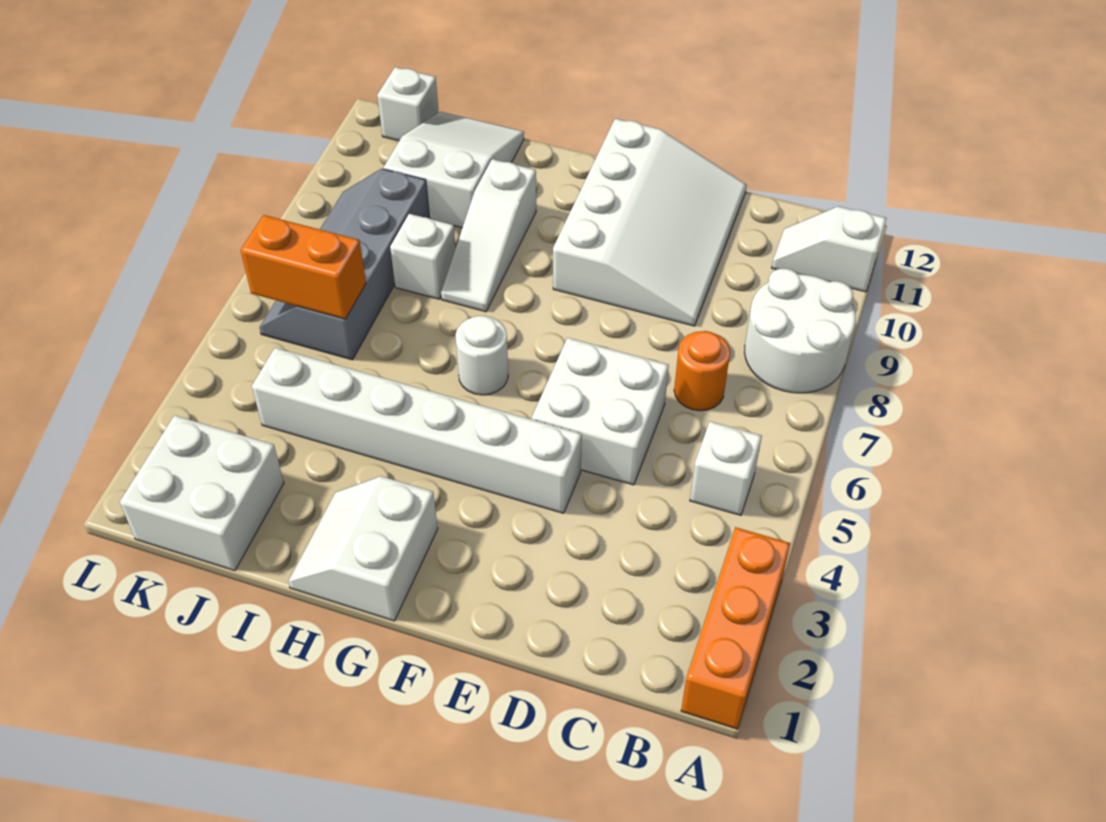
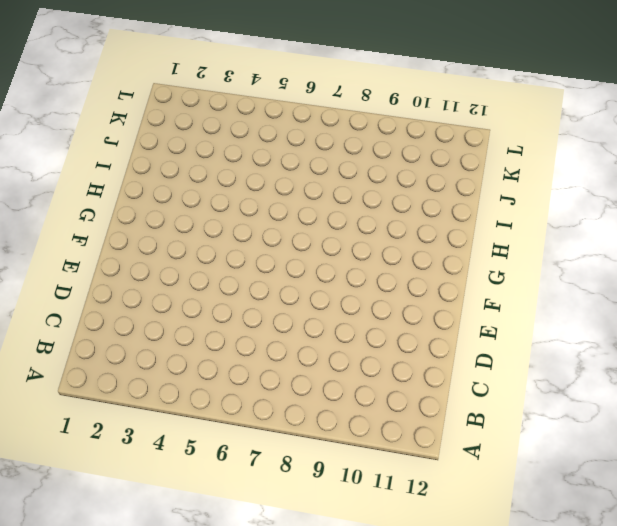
none -> orange 1x3 brick [681,527,790,729]
none -> white 2x2 round brick [744,269,856,393]
none -> white 1x2 slope [772,206,886,292]

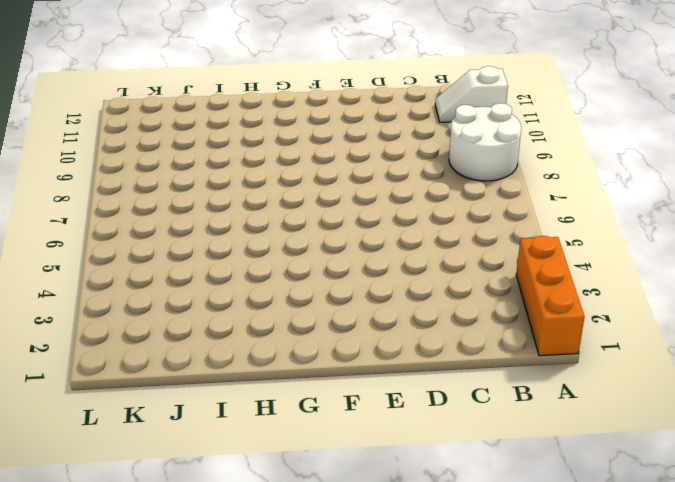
none -> white 1x1 brick [690,421,762,515]
none -> orange 1x1 round brick [674,331,730,411]
none -> white 2x2 brick [532,338,669,485]

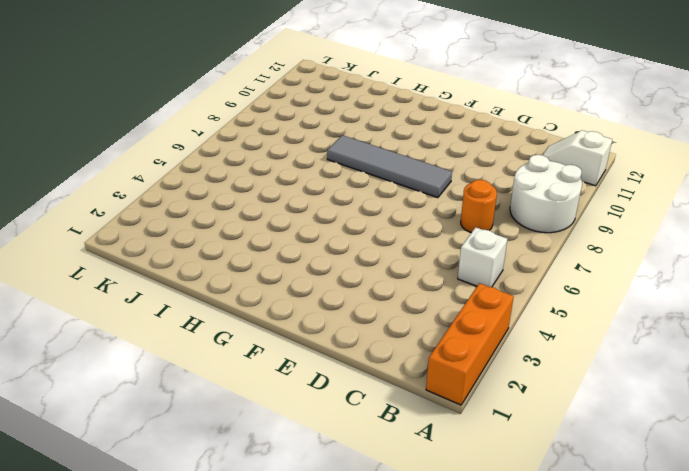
grey 1x4 tile [327,135,452,198] -> white 1x3 slope [441,159,536,312]
none -> white 2x2 brick [532,338,669,485]
none -> white 3x4 slope [553,119,747,326]
none -> white 1x6 brick [252,348,582,513]

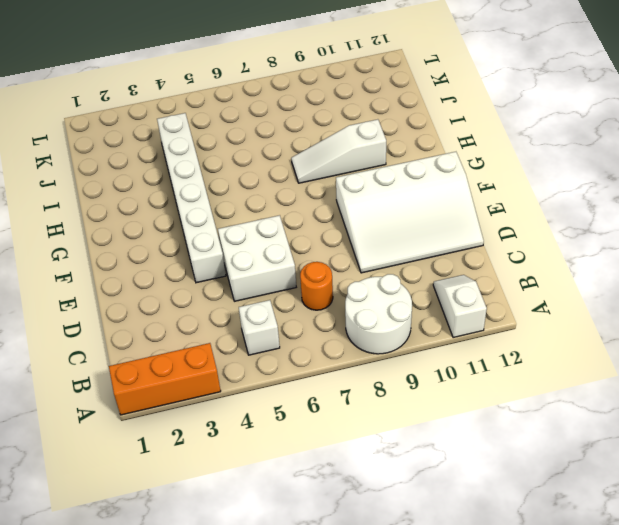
none -> white 2x2 slope [288,476,438,621]
none -> white 1x1 round brick [455,316,508,395]
none -> white 1x1 brick [390,214,456,299]

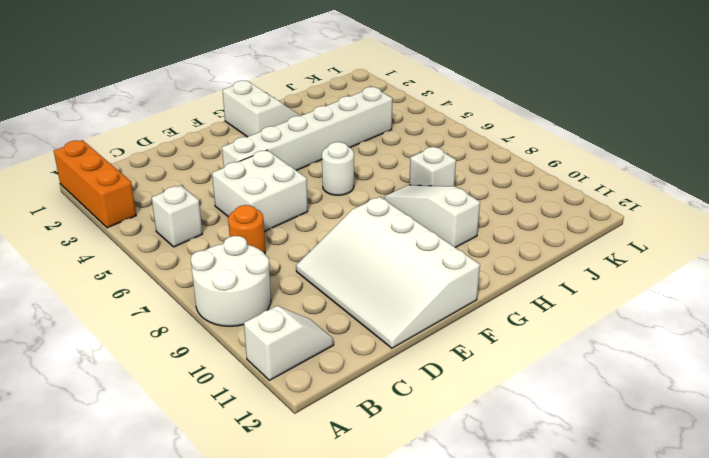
none -> white 2x3 slope [384,112,524,228]
none -> white 2x2 brick [120,415,284,571]
none -> grey 2x4 slope [259,169,430,360]

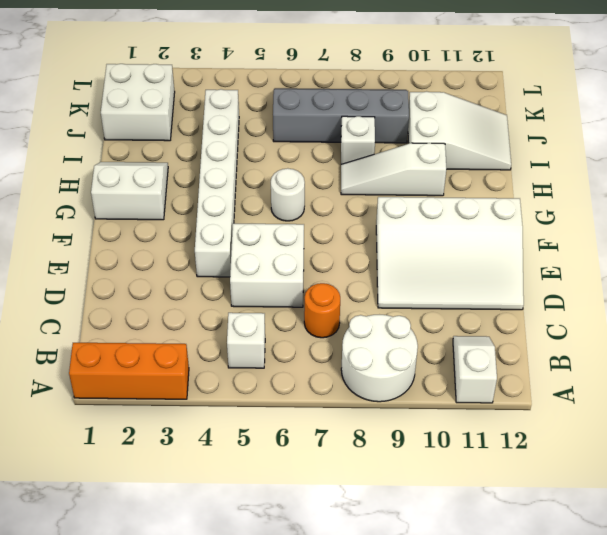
none -> white 1x1 brick [377,67,439,141]
none -> orange 1x2 brick [241,215,366,319]

